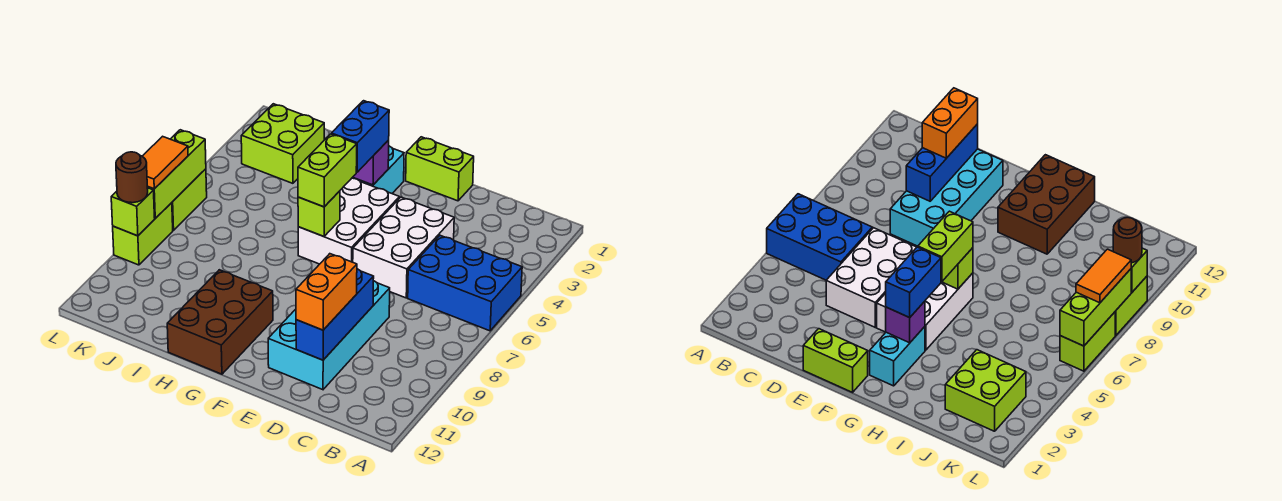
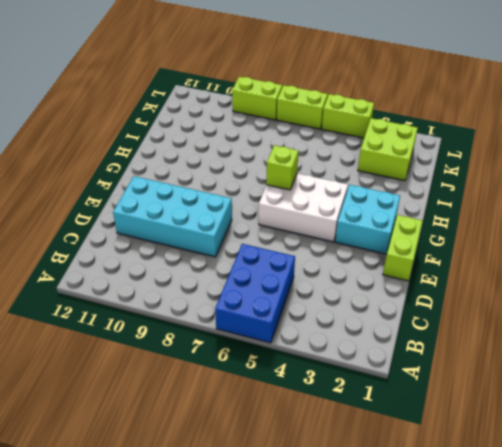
cyan 2x2 brick [335,185,400,254] -> cyan 1x2 brick [352,146,404,193]
lime 1x2 brick [322,94,374,138] -> lime 1x2 brick moved to [298,134,357,207]
none -> white 2x3 brick [353,197,454,298]
none -> brown 2x3 brick [167,270,273,374]
none -> blue 1x3 brick [296,269,374,360]

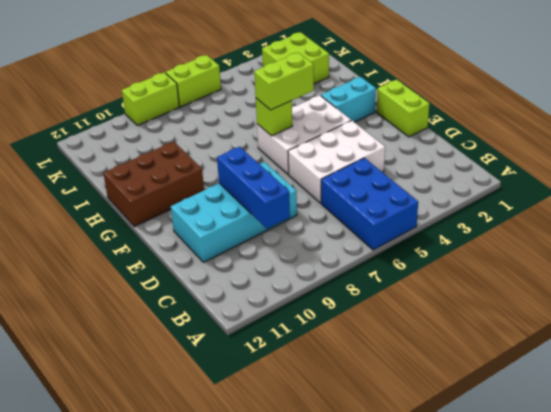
blue 1x3 brick [217,147,290,229] -> blue 1x3 brick turned to [296,269,374,360]
none -> purple 1x1 brick [353,140,389,185]
none -> lime 1x3 brick [147,130,206,218]
none -> lime 1x1 brick [111,188,155,236]

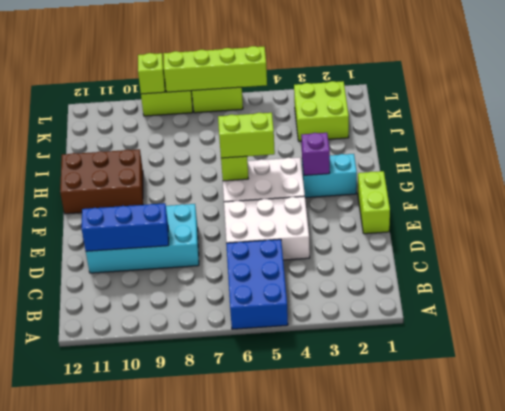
lime 1x4 brick [163,46,267,92] -> lime 1x3 brick [147,130,206,218]
none -> orange 1x2 brick [296,254,357,330]
none -> blue 1x2 brick [331,101,389,172]
none -> orange 1x2 tile [142,136,188,189]

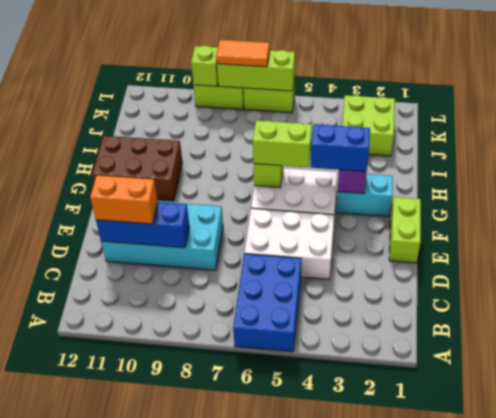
none -> brown 1x1 round brick [116,152,148,203]

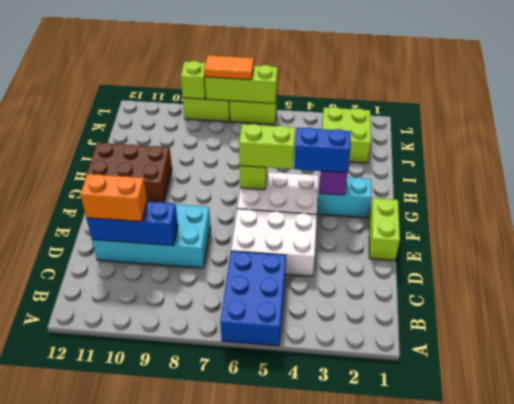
none -> brown 1x1 round brick [116,152,148,203]

